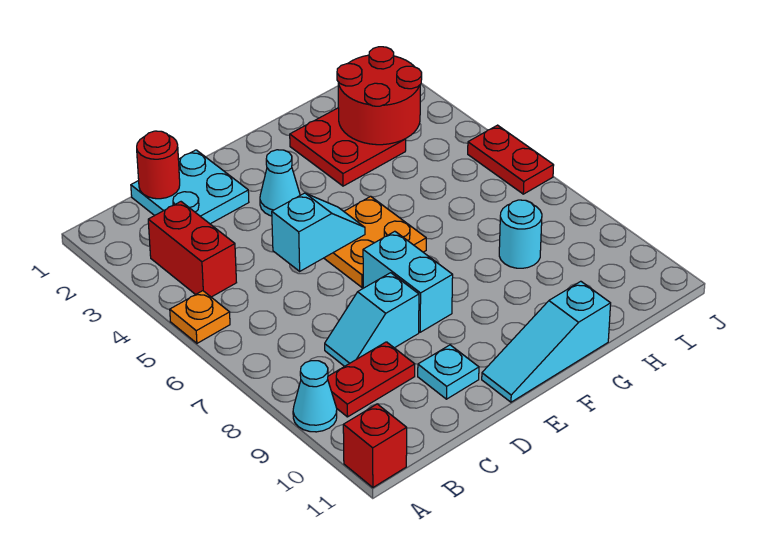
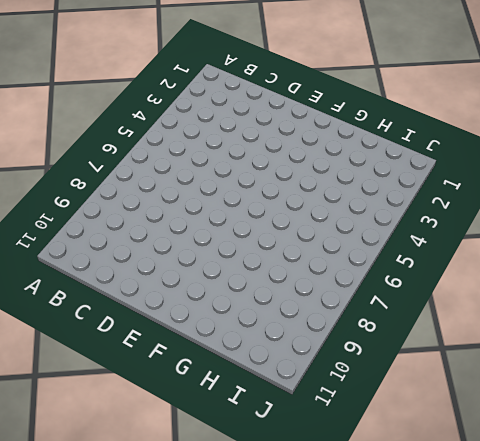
none -> orange 1x1 plate [170,291,230,343]
none -> cyan 1x1 cone [293,361,337,432]
none -> red 1x1 brick [343,404,407,487]

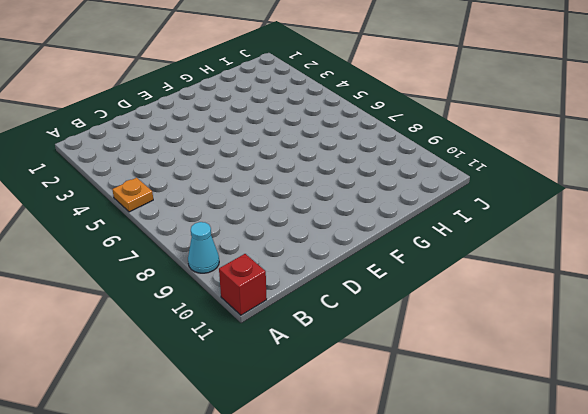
none -> red 1x2 brick [148,202,237,297]
none -> red 1x2 plate [328,342,415,417]
none -> cyan 2x2 plate [131,150,249,224]

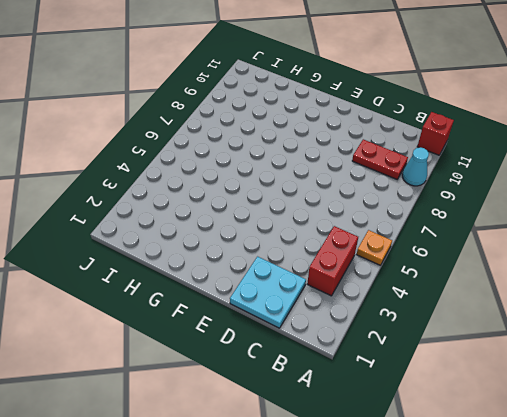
none -> cyan 1x2 slope [325,273,419,366]
none -> cyan 1x1 plate [418,345,479,399]
none -> cyan 1x1 cone [260,150,300,216]

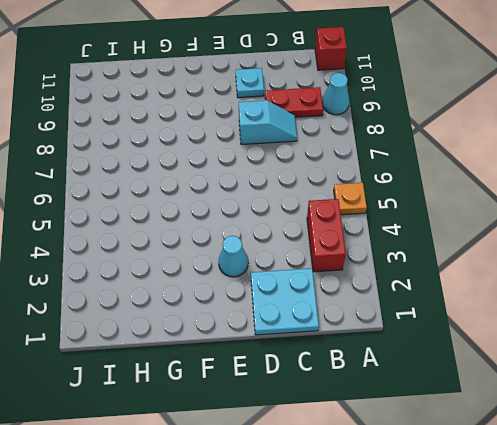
none -> orange 2x2 plate [324,196,426,287]
none -> cyan 1x2 brick [363,231,453,332]
none -> cyan 1x3 slope [482,281,611,402]

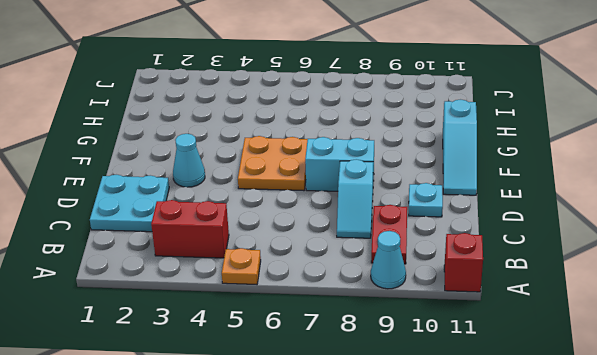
none -> red 2x2 plate [290,108,406,186]
none -> cyan 1x1 round brick [499,200,542,268]
none -> red 1x2 plate [468,125,554,194]

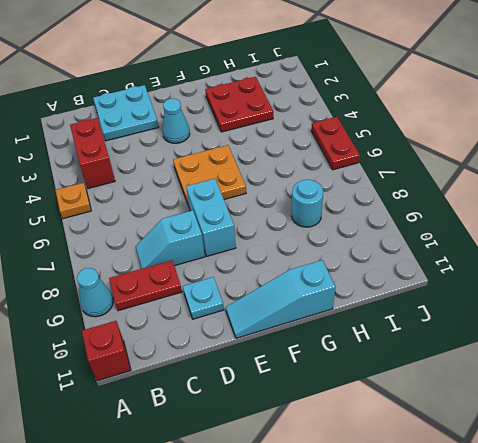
none -> red 1x1 round brick [137,131,180,199]
none -> cyan 1x2 slope [272,193,365,271]
none -> red 2x2 round brick [337,47,422,145]

